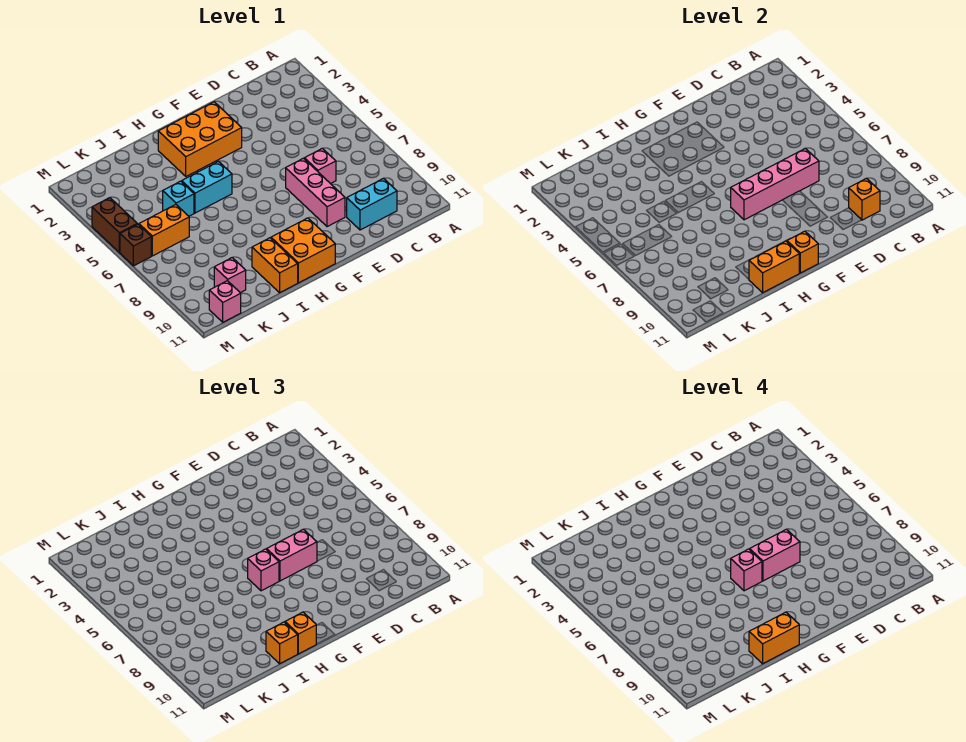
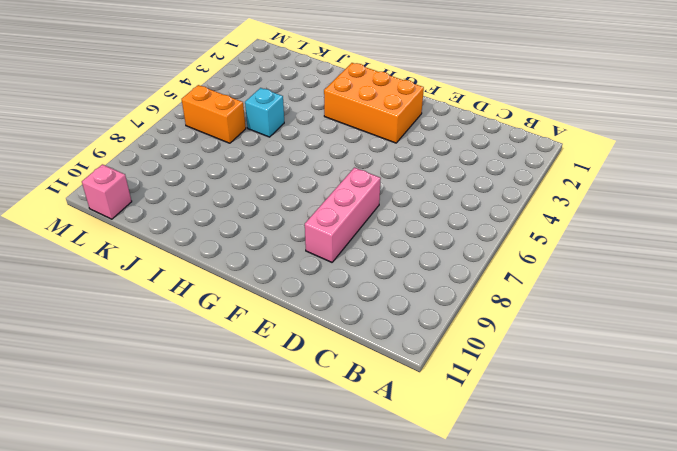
none -> cyan 1x2 brick [347,178,397,230]
none -> pink 1x1 brick [304,148,336,184]
none -> orange 2x2 brick [271,218,335,283]

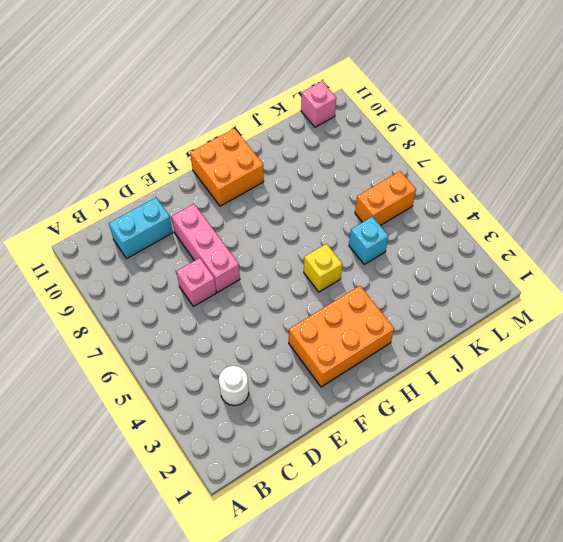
white 1x1 round brick [219,366,249,406] -> none
yellow 1x1 brick [304,244,342,292] -> cyan 1x2 brick [182,161,232,213]
none -> orange 1x2 brick [252,238,298,293]
none -> pink 1x1 brick [214,258,246,293]
none -> brown 1x2 brick [92,198,137,253]

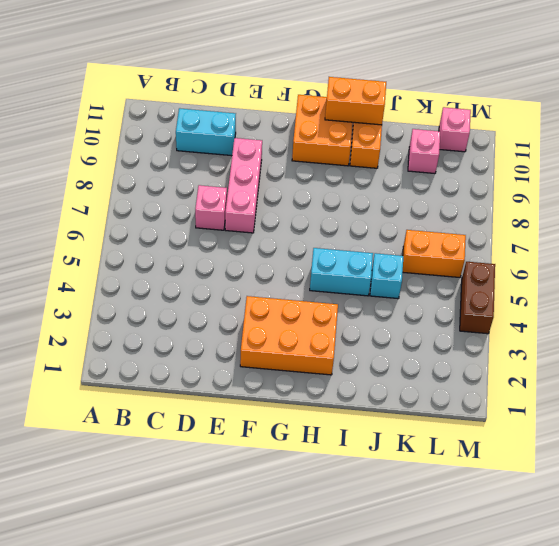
none -> brown 1x1 brick [120,224,151,266]
none -> orange 1x1 brick [849,178,880,220]
none -> pink 1x4 brick [731,148,819,220]

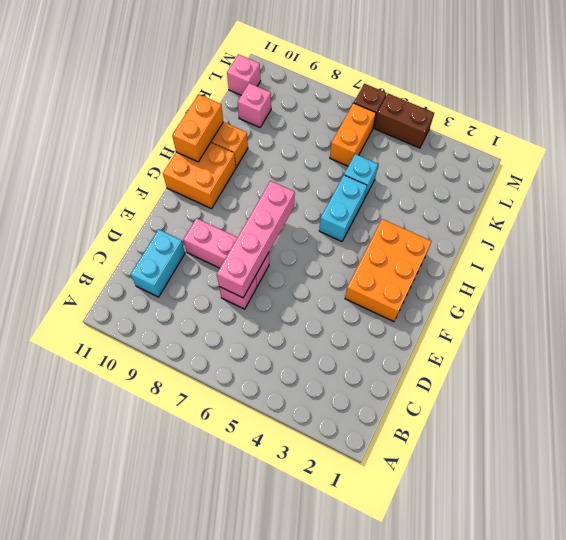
none -> orange 1x1 brick [849,178,880,220]
none -> orange 1x1 brick [787,231,818,273]
none -> pink 1x2 brick [267,529,317,581]

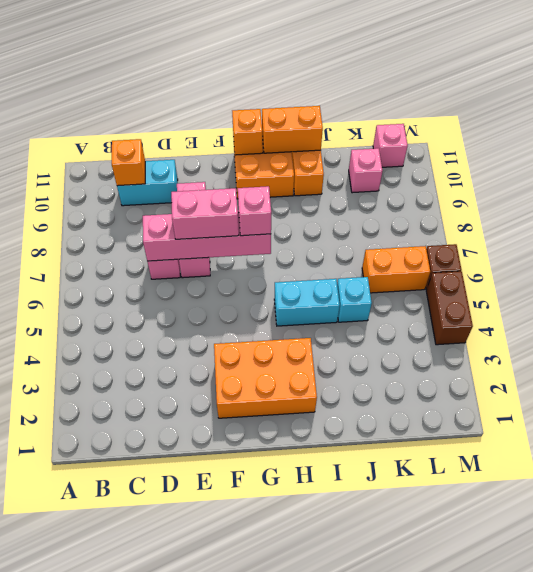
none -> orange 1x1 brick [285,612,316,654]
none -> orange 1x1 brick [266,622,298,664]
none -> pink 1x2 brick [750,529,800,581]

